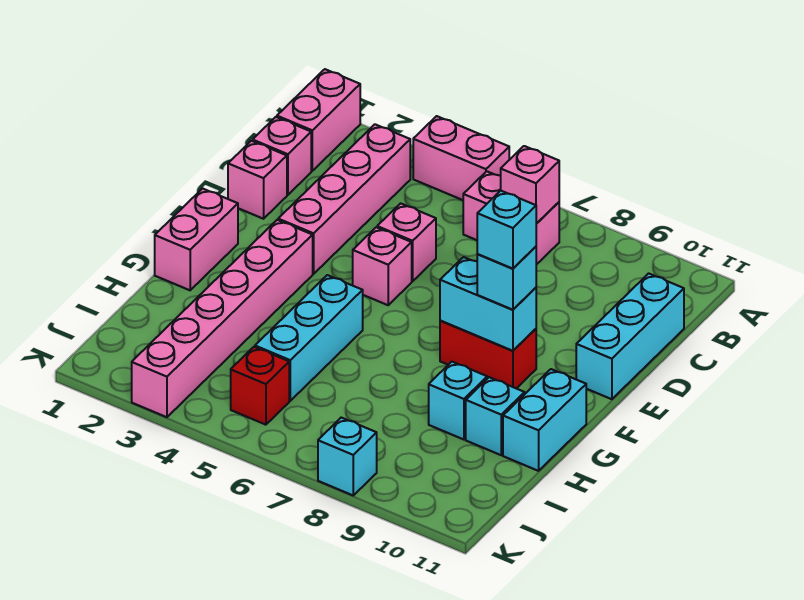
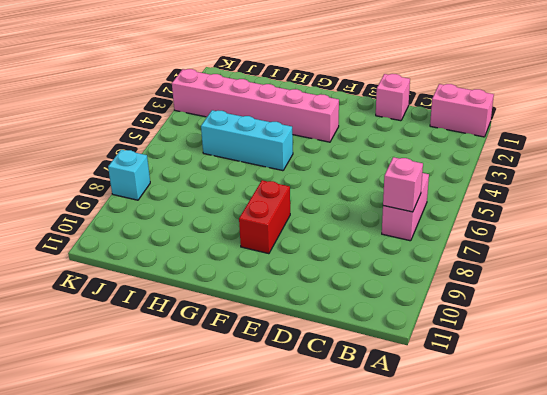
none -> pink 1x2 brick [413,116,509,200]
none -> pink 1x4 brick [278,124,410,274]
none -> pink 1x1 brick [253,117,311,195]

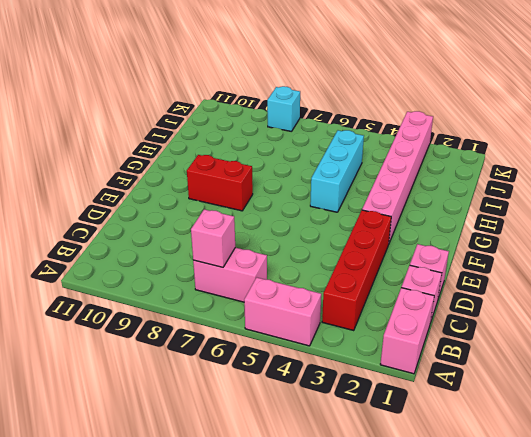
red 1x4 brick [322,210,391,331] -> pink 1x4 brick [278,124,410,274]
none -> cyan 1x3 brick [576,273,684,399]
none -> pink 1x1 brick [377,203,436,281]
none -> pink 1x1 brick [353,227,412,305]

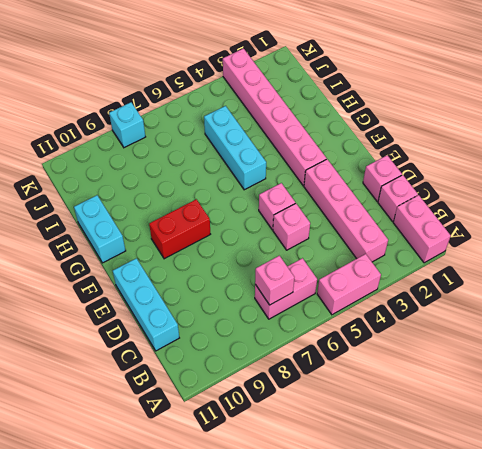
none -> pink 1x2 brick [155,189,238,290]
none -> cyan 1x1 brick [429,362,487,440]
none -> cyan 1x1 brick [466,377,525,455]

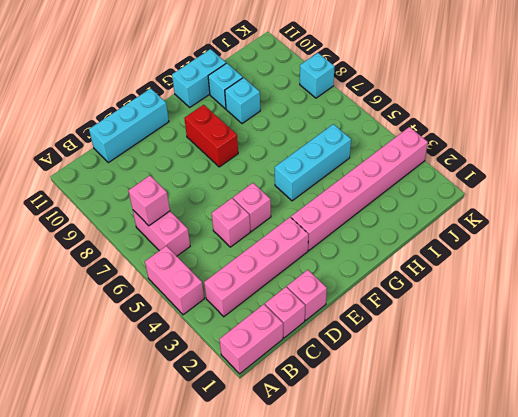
none -> pink 1x2 brick [155,189,238,290]
none -> red 1x1 brick [231,347,289,425]
none -> cyan 1x2 brick [440,257,536,351]

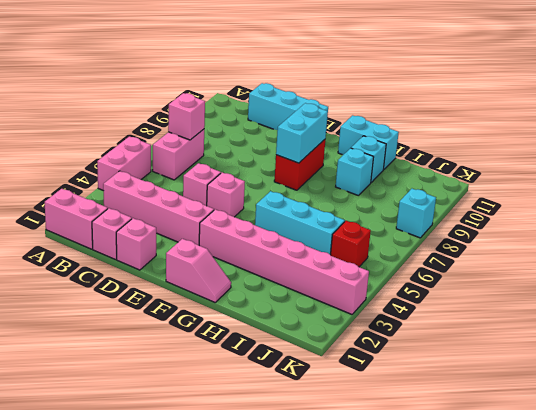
pink 1x2 slope [166,239,231,302] -> pink 1x2 brick [155,189,238,290]
none -> cyan 1x1 brick [477,247,536,310]
none -> cyan 1x1 brick [477,191,536,269]

